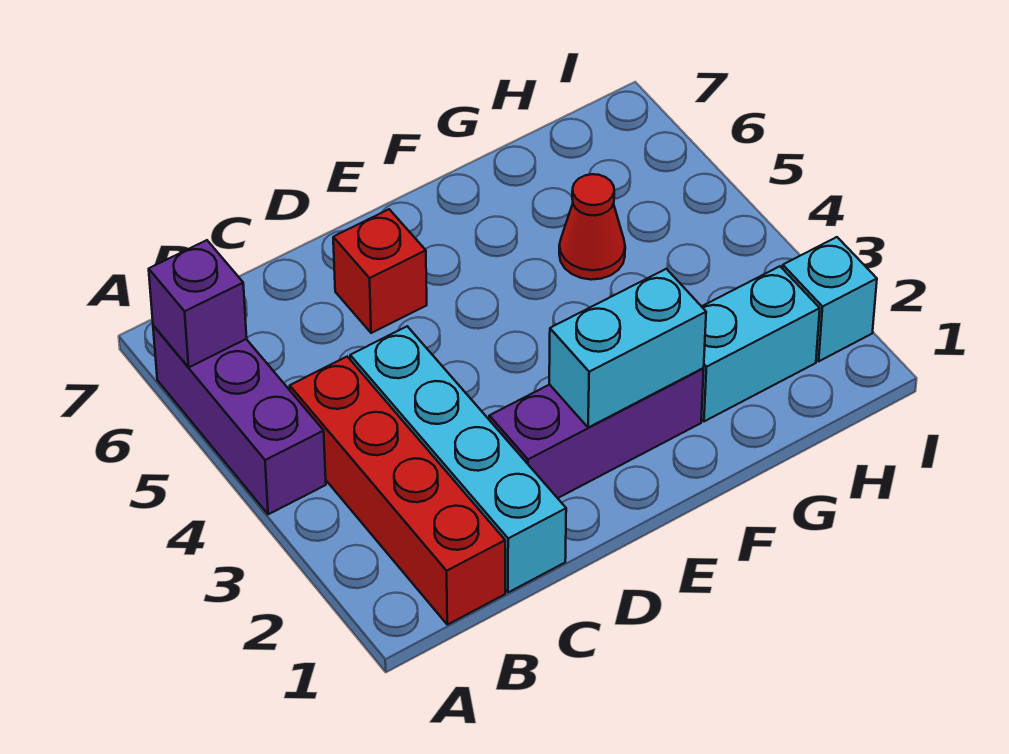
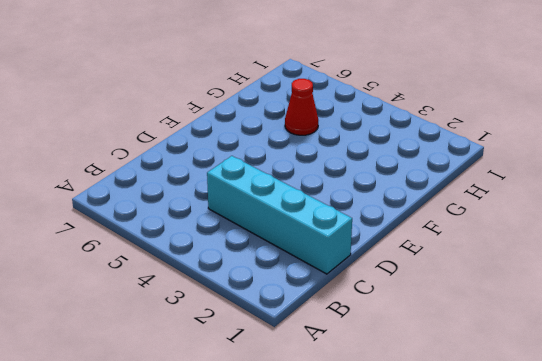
none -> purple 1x3 brick [153,325,326,514]
none -> red 1x4 brick [290,357,505,625]

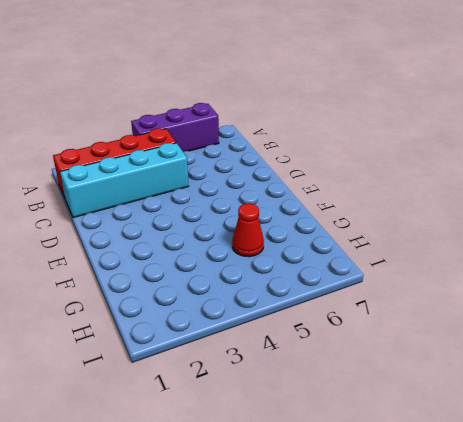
none -> purple 1x3 brick [489,368,704,498]
none -> red 1x1 brick [333,209,427,333]

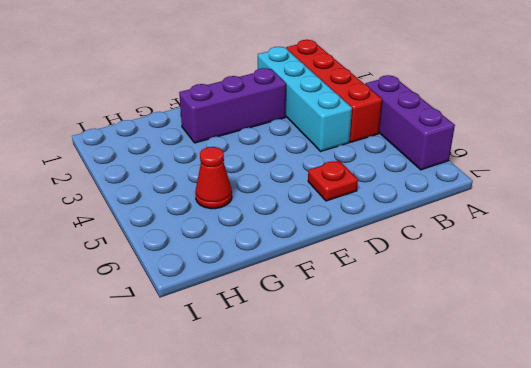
red 1x1 plate [308,160,358,201] -> red 1x1 brick [333,209,427,333]
none -> cyan 1x2 brick [701,266,820,421]
none -> cyan 1x1 brick [783,237,877,361]

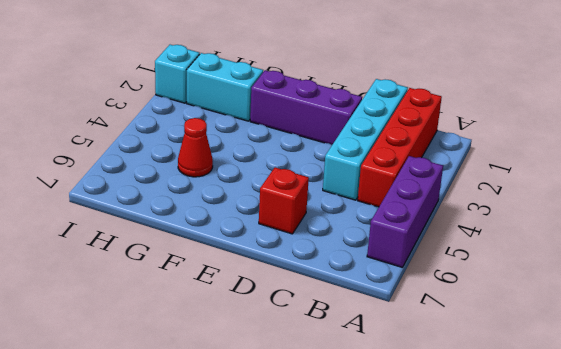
none -> purple 1x1 brick [149,240,247,367]
none -> cyan 1x2 brick [549,269,706,428]

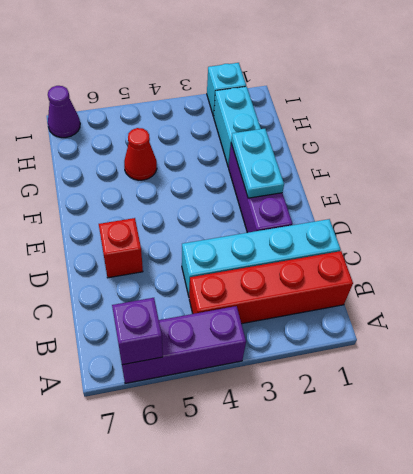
cyan 1x2 plate [231,129,284,198] -> cyan 1x2 brick [549,269,706,428]
purple 1x1 cone [48,86,80,138] -> none

